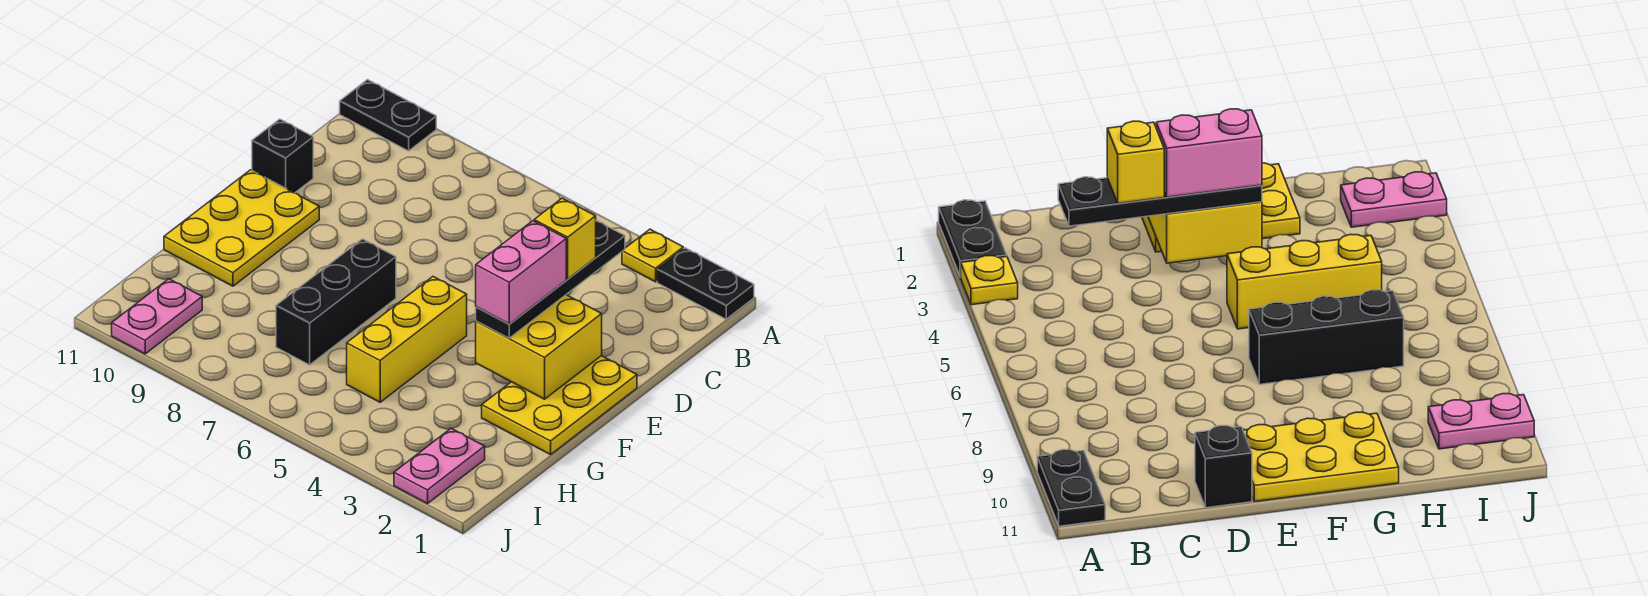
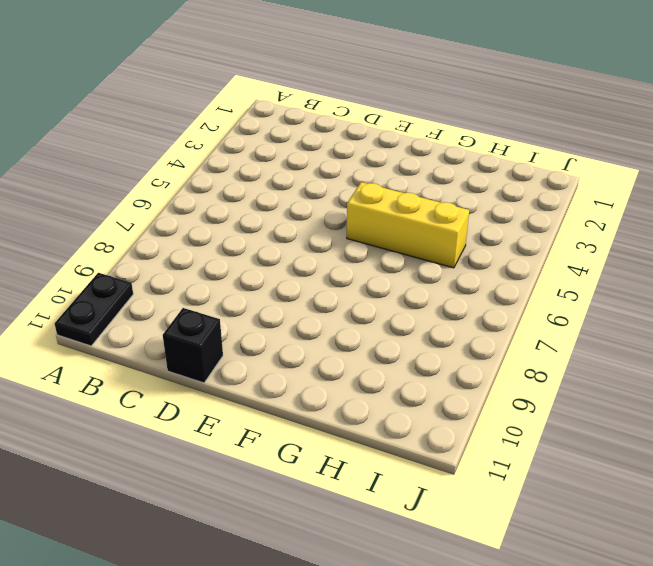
none -> black 1x2 plate [657,248,754,319]
none -> yellow 1x1 plate [622,229,683,282]
none -> yellow 2x3 plate [482,356,637,455]

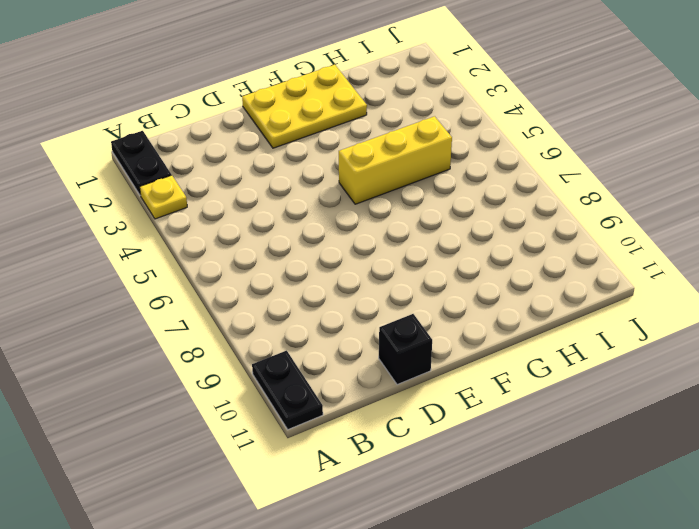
none -> yellow 2x3 plate [164,170,319,286]
none -> black 1x3 brick [276,239,396,365]
none -> pink 1x2 plate [394,428,485,504]

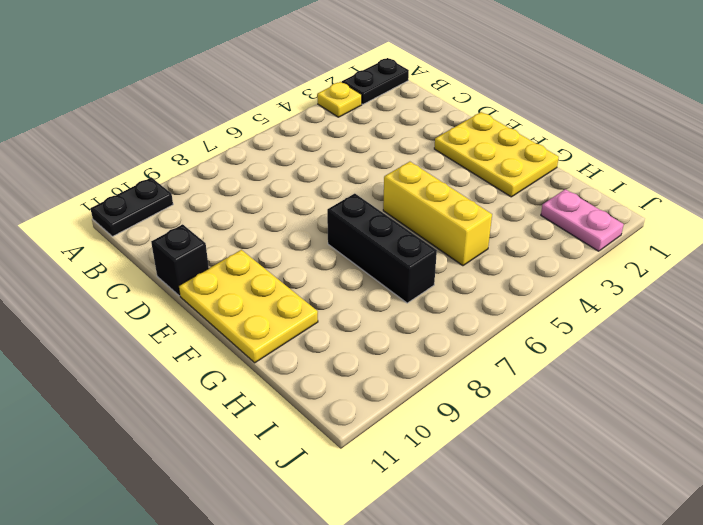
none -> pink 1x2 plate [112,279,202,354]
none -> yellow 2x2 brick [476,295,602,399]
none -> black 1x4 plate [476,221,625,338]

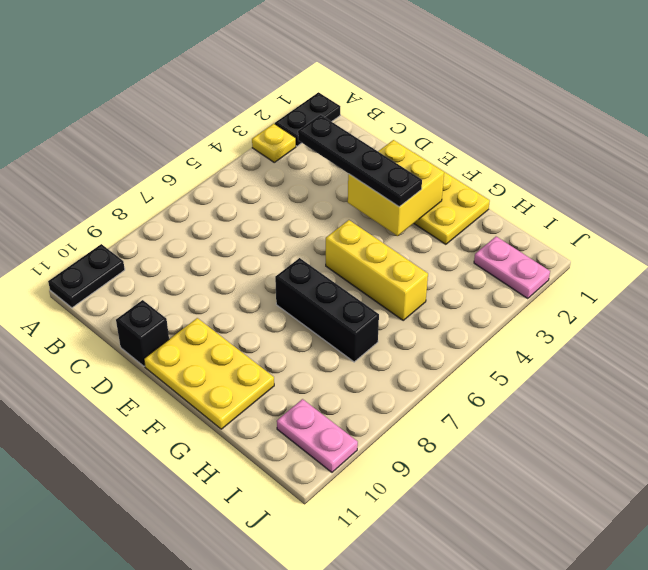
none -> yellow 1x1 brick [534,198,596,279]
none -> pink 1x2 brick [476,221,566,324]

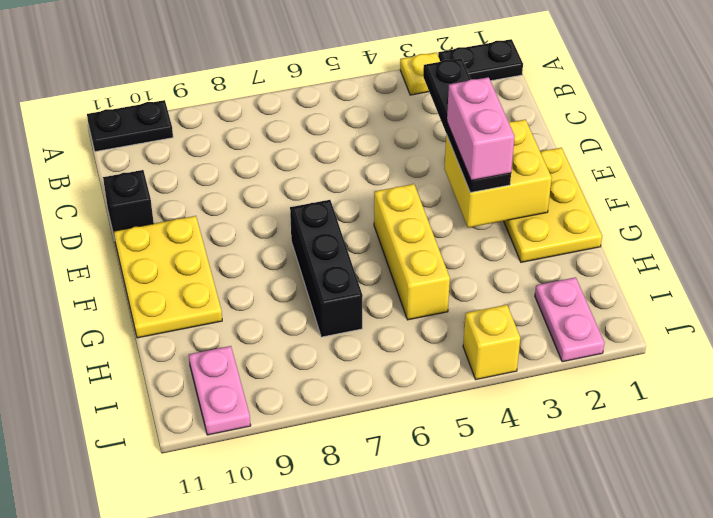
yellow 1x1 brick [463,305,520,380] -> yellow 1x1 brick moved to [534,198,596,279]

